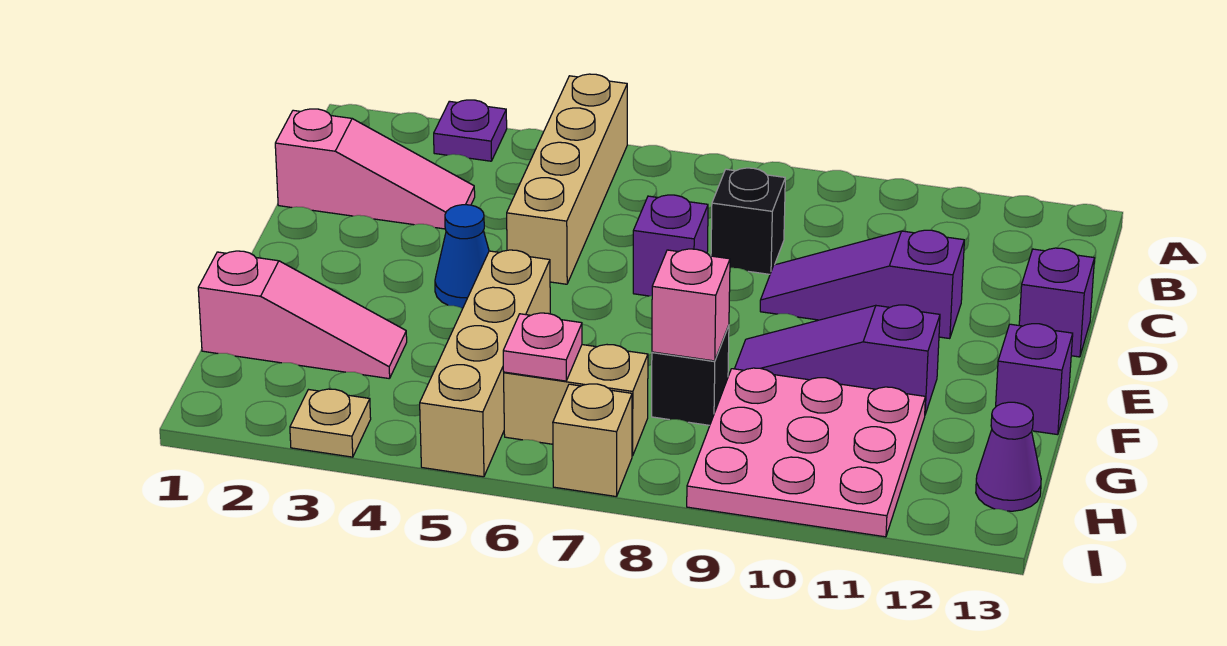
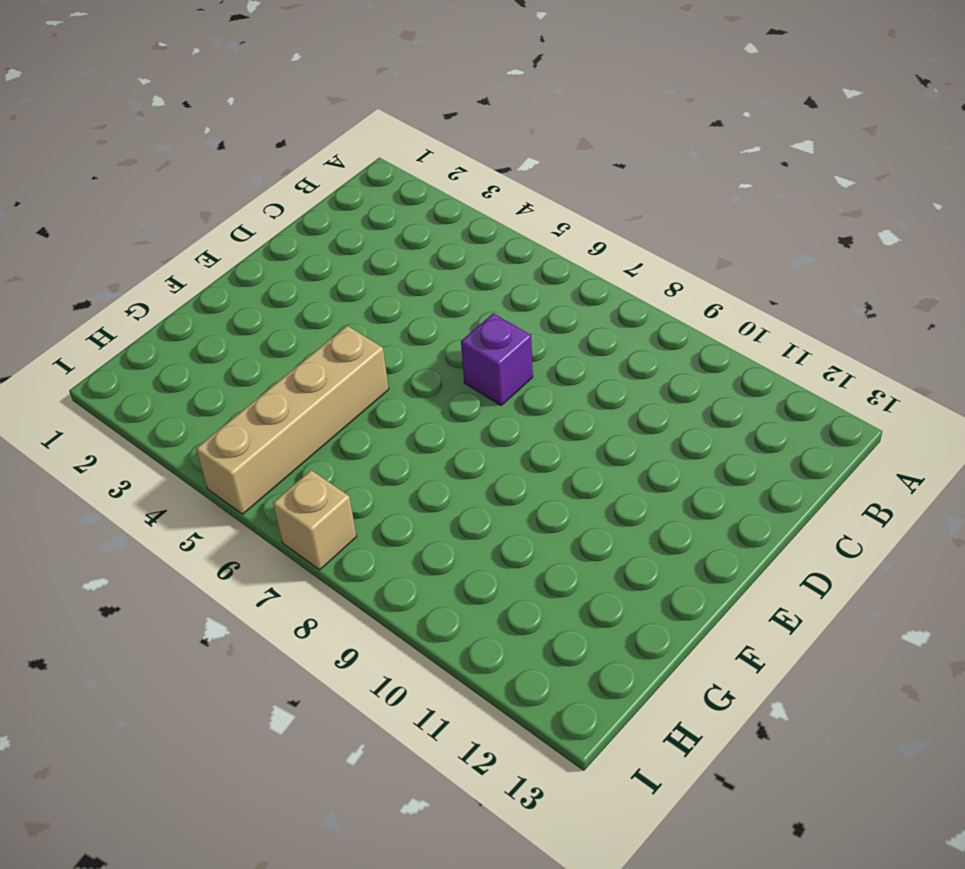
none -> purple 1x1 plate [434,100,507,161]
none -> tan 1x4 brick [507,74,627,284]
none -> pink 1x3 slope [275,109,475,229]

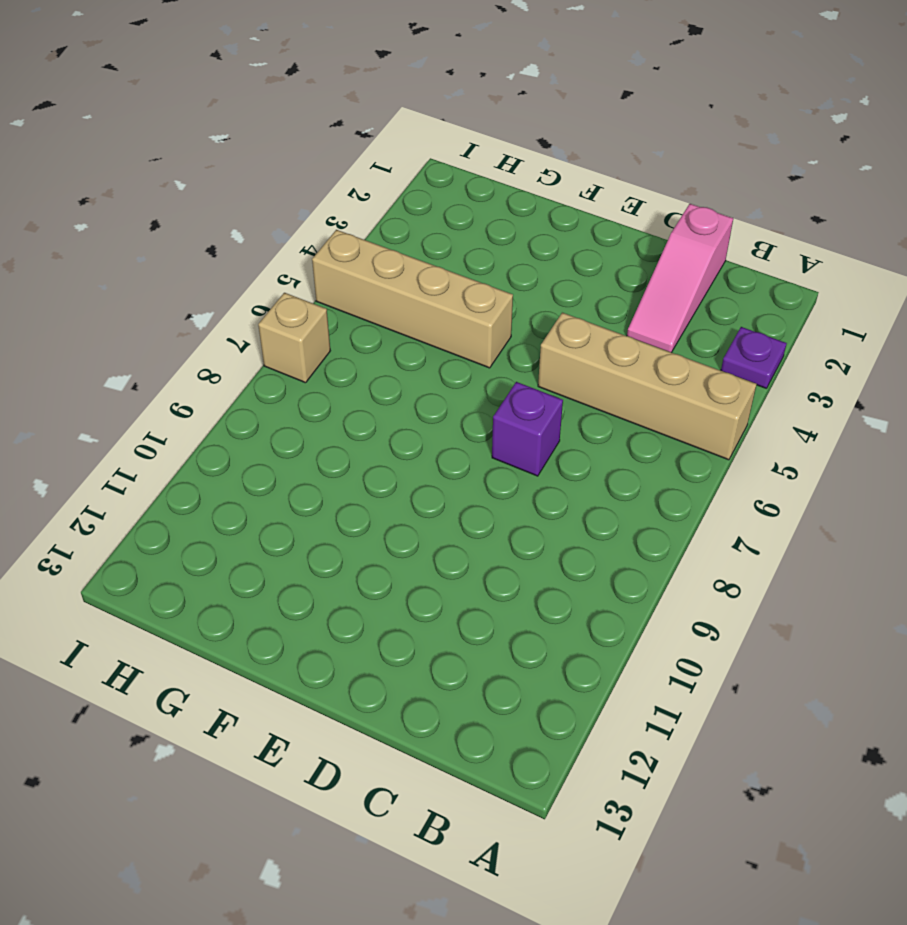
none -> black 1x1 brick [711,168,785,274]
none -> purple 1x3 slope [760,230,964,339]
none -> purple 1x1 brick [1019,248,1094,357]

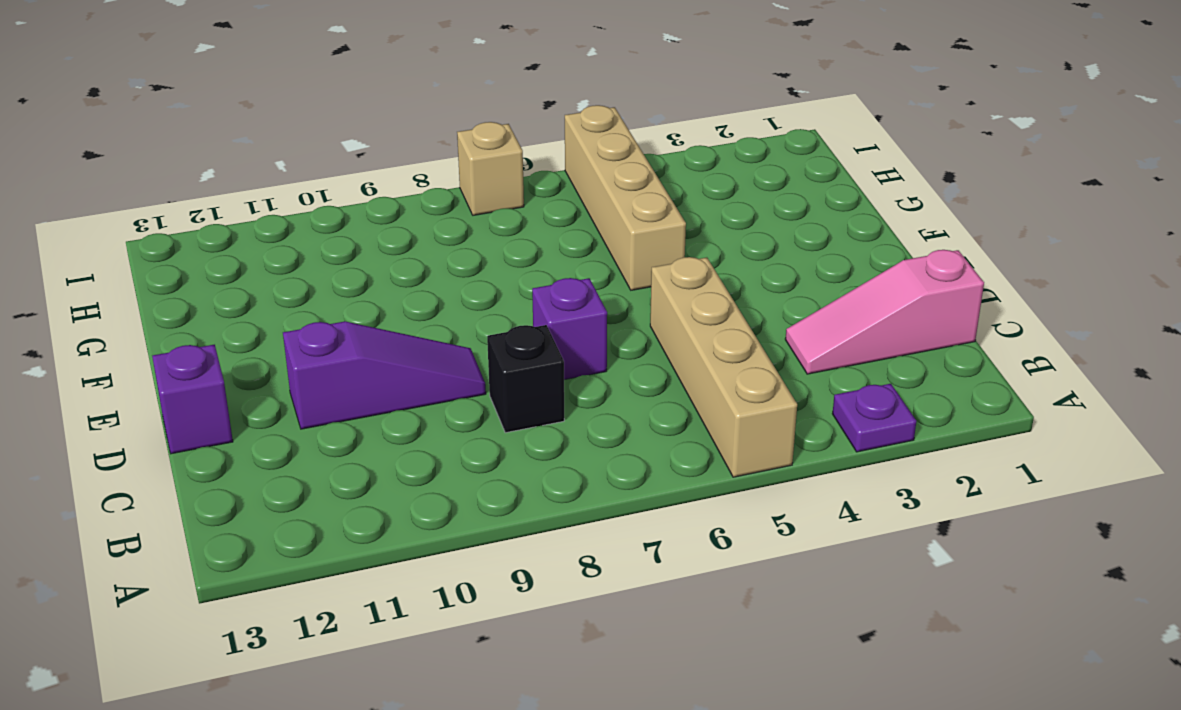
none -> blue 1x1 cone [435,205,489,308]
none -> purple 1x3 slope [735,305,940,414]
none -> purple 1x1 brick [996,324,1073,435]

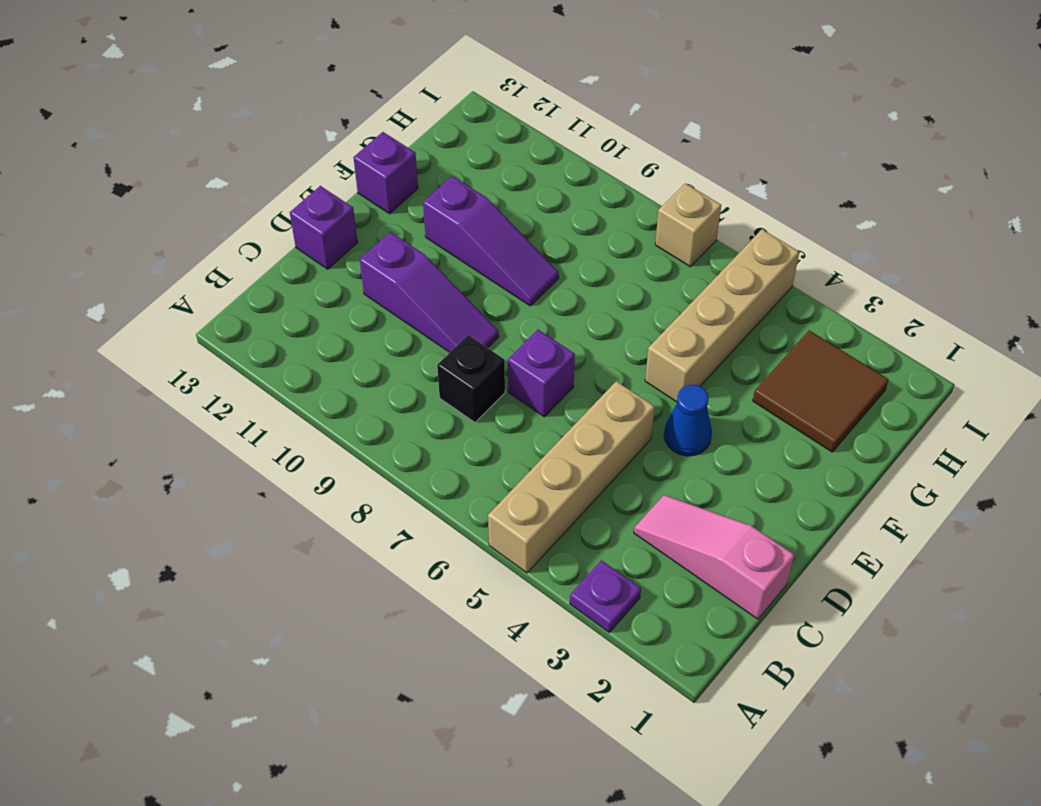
brown 2x2 tile [753,330,889,452] -> pink 1x3 slope [198,251,407,379]
none -> black 1x1 brick [652,326,729,425]
none -> pink 3x3 plate [687,368,925,537]
none -> tan 1x2 brick [504,345,648,456]

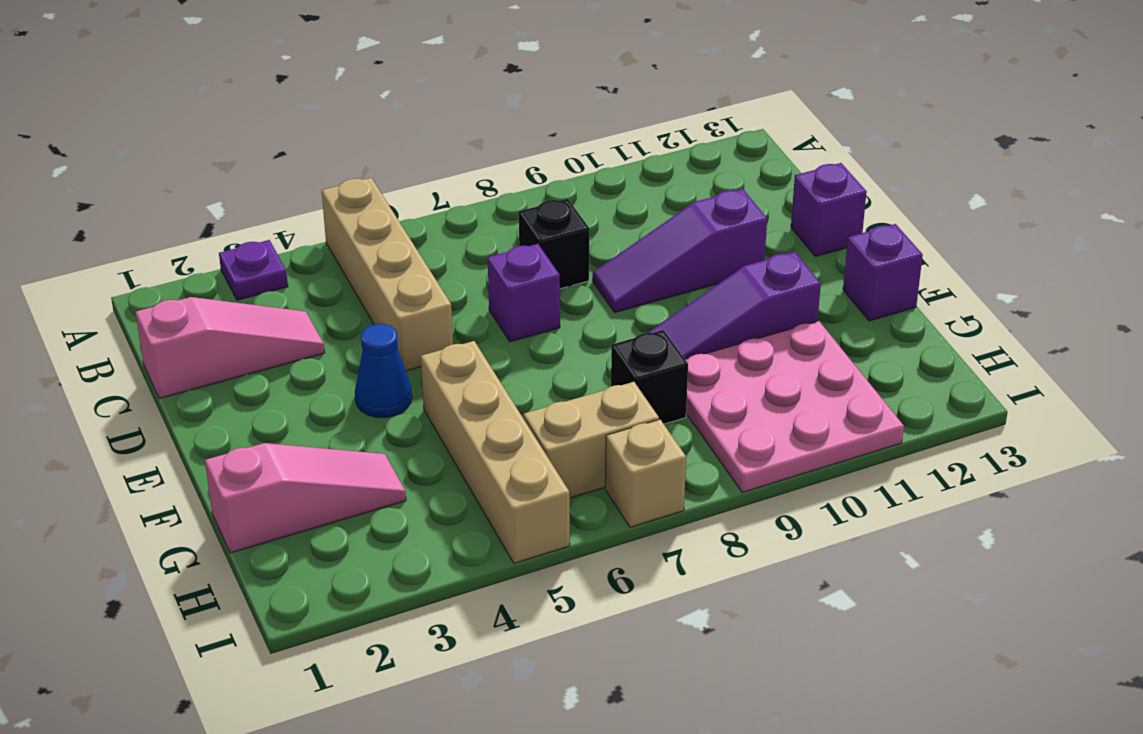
none -> purple 1x1 cone [976,402,1041,511]
none -> tan 1x1 plate [290,389,371,457]
none -> pink 1x1 brick [652,249,730,361]

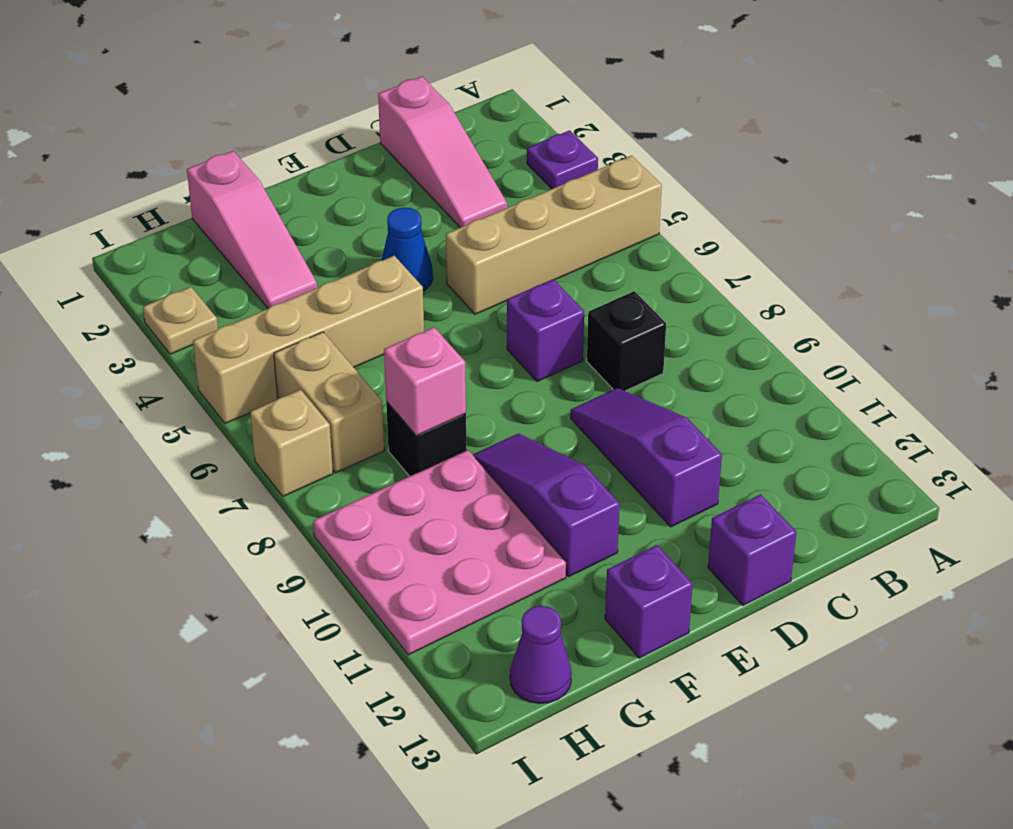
none -> pink 1x1 plate [503,313,582,381]

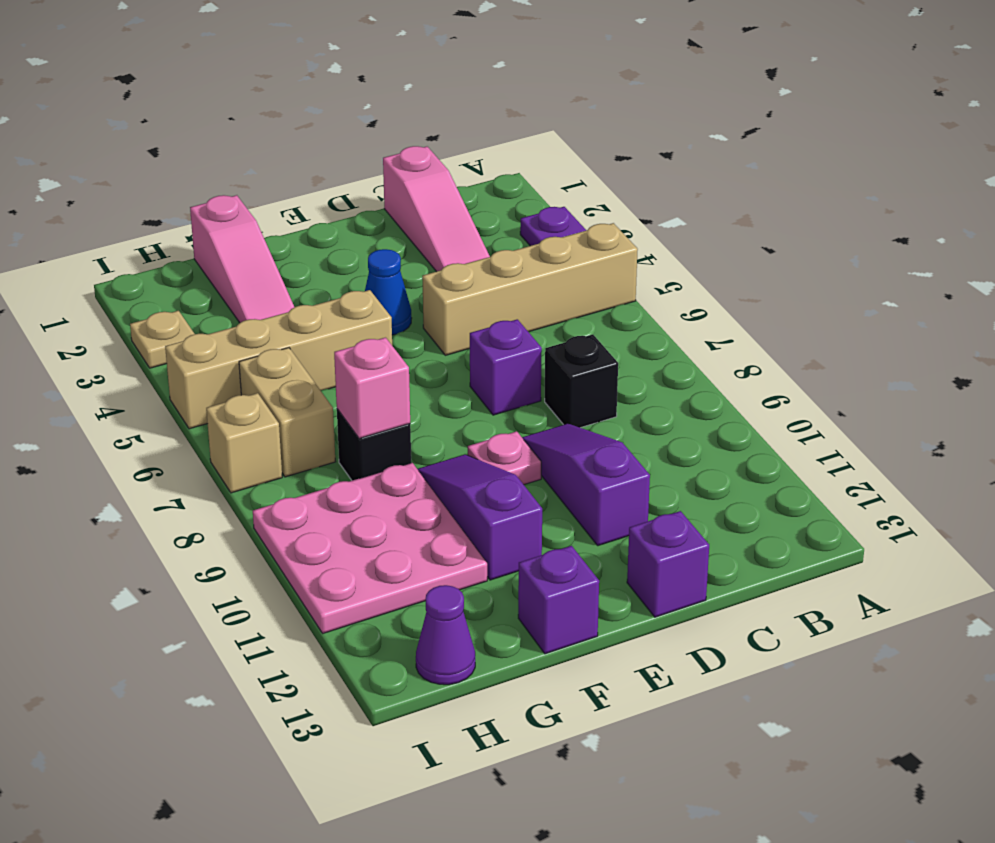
pink 1x1 plate [468,431,541,485] -> pink 1x1 plate moved to [503,313,582,381]

